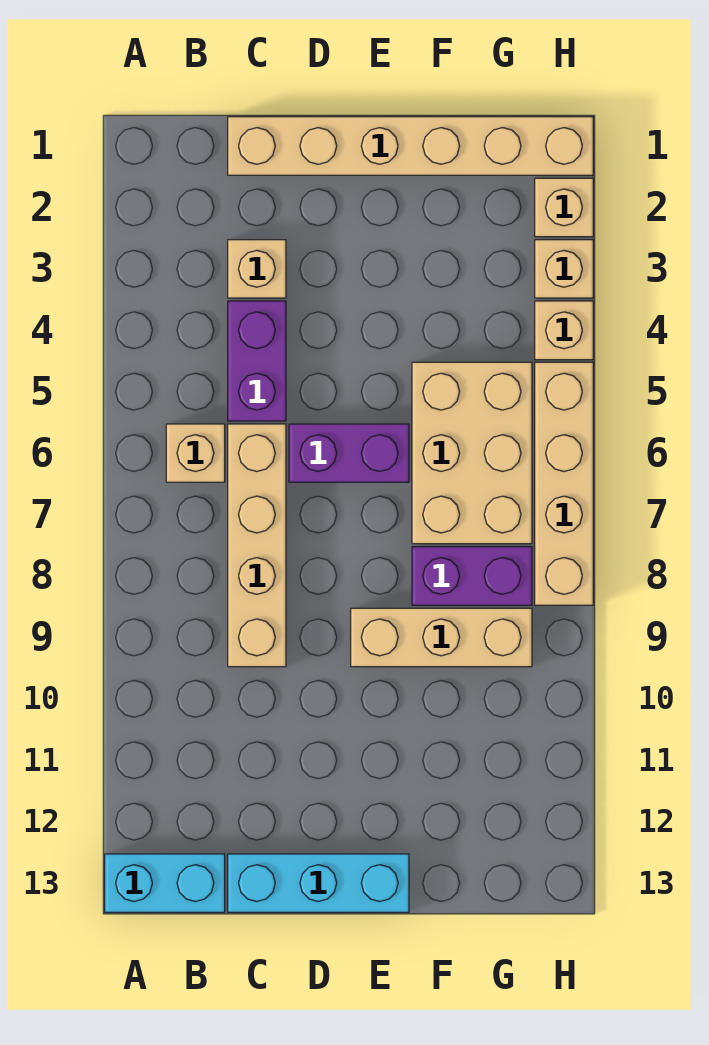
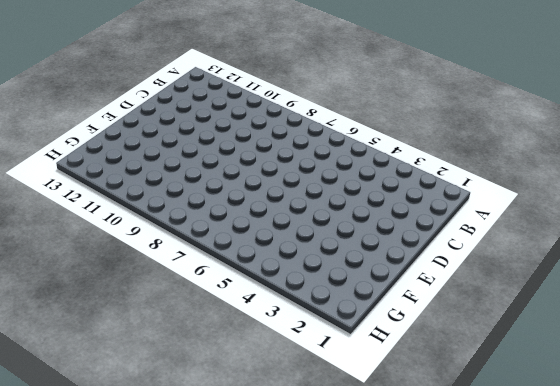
none -> cyan 1x2 brick [105,854,225,912]
none -> tan 1x1 brick [166,424,225,482]
none -> tan 1x6 brick [228,117,593,175]

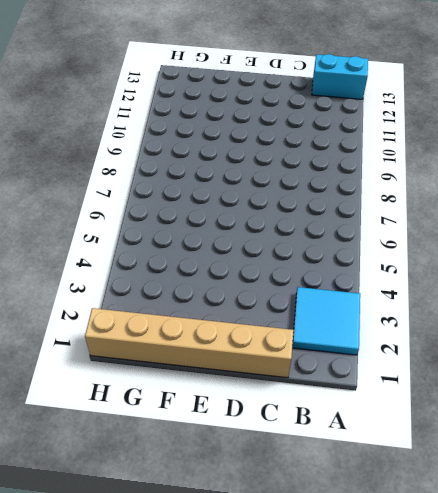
cyan 2x2 tile [292,287,360,355] -> none
none -> tan 1x1 brick [166,424,225,482]
none -> tan 1x1 brick [228,240,286,298]
none -> purple 1x2 brick [228,301,286,421]

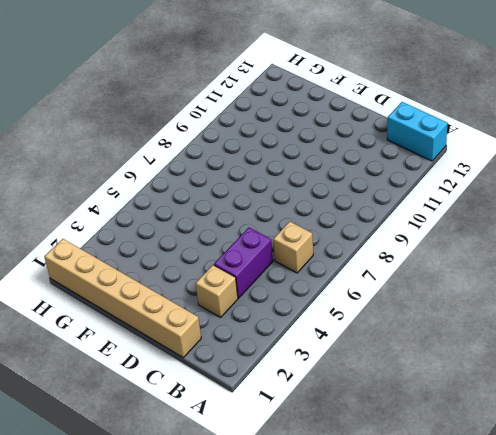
none -> tan 1x4 brick [228,424,286,667]
none -> cyan 1x3 brick [228,854,409,912]
none -> purple 1x2 brick [289,424,409,482]

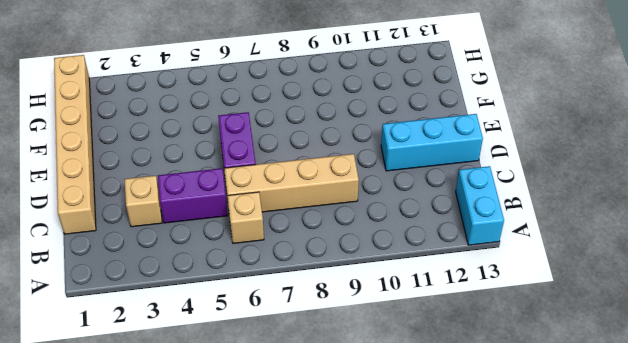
cyan 1x3 brick [381,114,483,171] -> cyan 1x3 brick turned to [228,854,409,912]
none -> tan 1x3 brick [351,608,532,667]
none -> tan 2x3 brick [412,362,532,544]
none -> purple 1x2 brick [412,547,532,605]

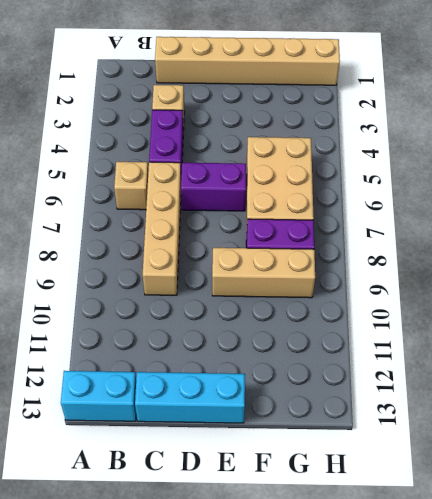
none -> tan 1x1 brick [535,178,593,237]
none -> tan 1x1 brick [535,240,593,298]
none -> tan 1x1 brick [535,301,593,360]

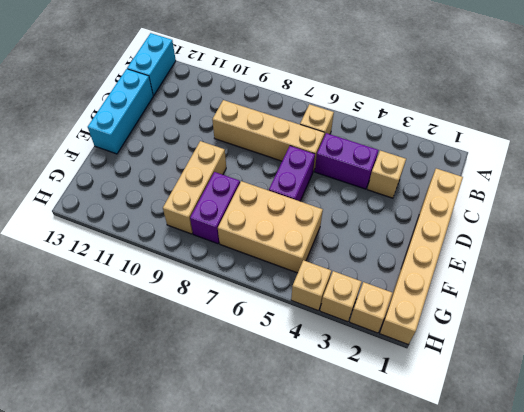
none -> tan 1x4 brick [535,362,593,605]

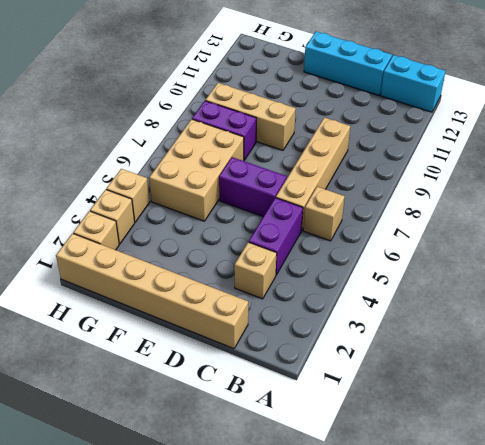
none -> tan 1x4 brick [535,362,593,605]

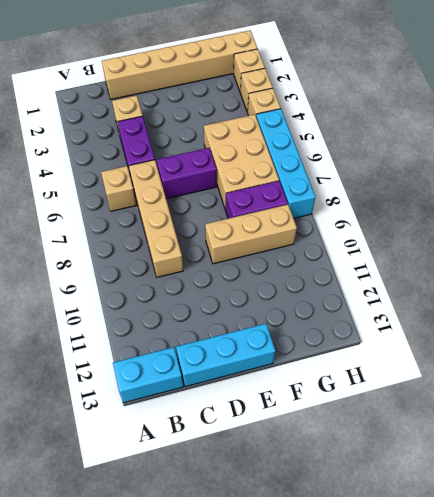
cyan 1x4 brick [256,109,315,218] -> tan 1x4 brick [535,362,593,605]

